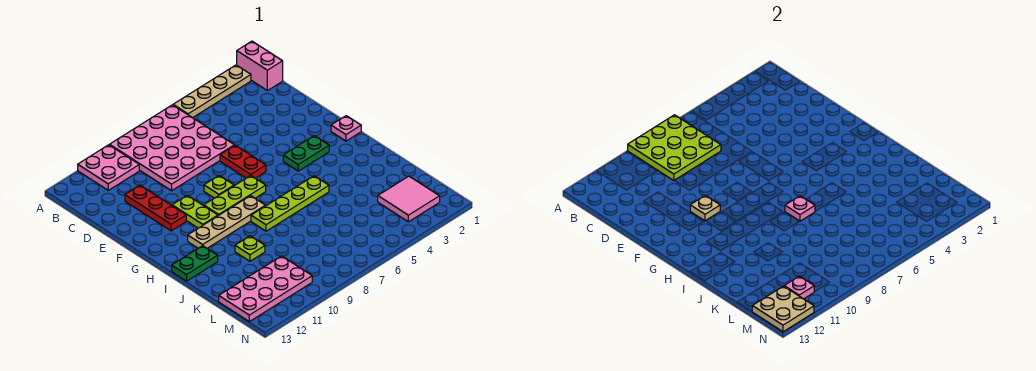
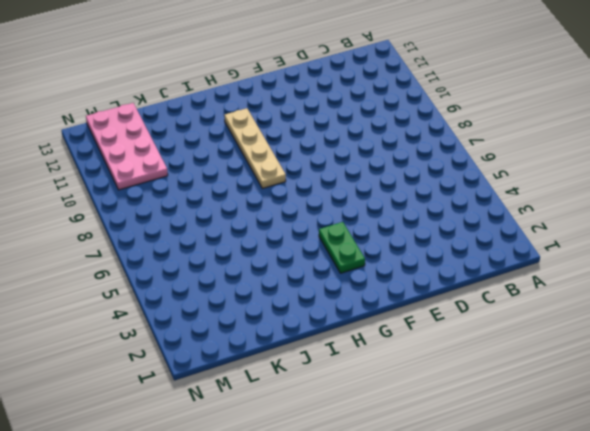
none -> pink 1x2 brick [237,41,283,91]
none -> tan 1x4 plate [173,65,251,118]
none -> pink 4x4 plate [110,105,234,191]

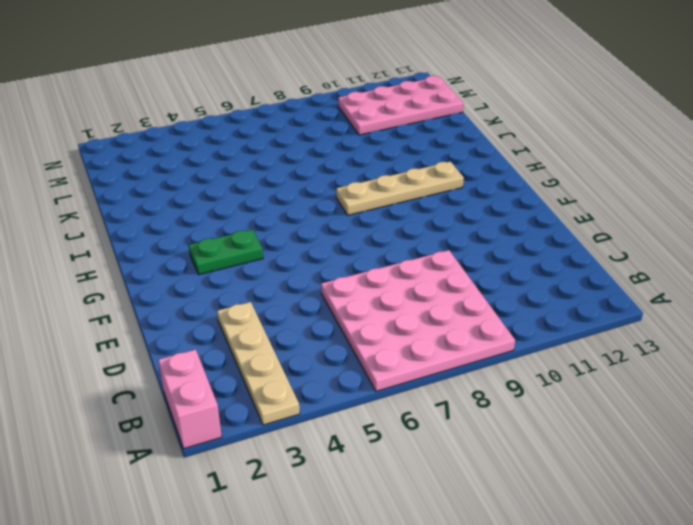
tan 1x4 plate [217,302,300,425] -> tan 1x4 plate turned to [173,65,251,118]
none -> pink 2x2 plate [78,145,139,190]
none -> red 1x3 plate [125,185,186,231]
none -> red 1x2 plate [220,145,266,178]

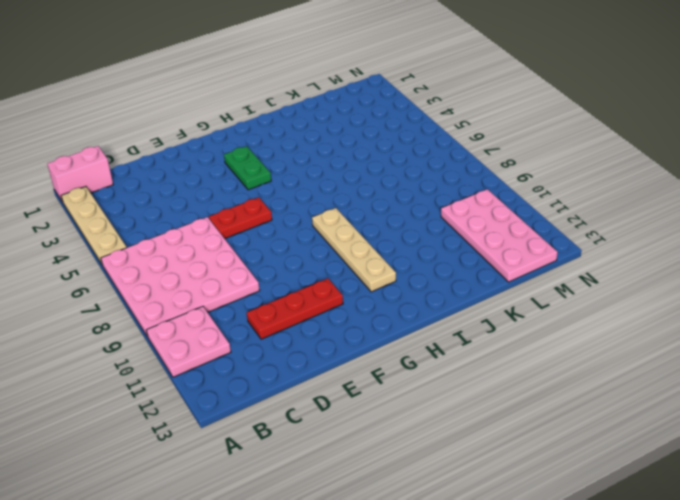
none -> lime 1x1 plate [204,176,234,198]
none -> lime 1x2 plate [172,195,218,228]
none -> pink 1x1 plate [331,116,361,141]

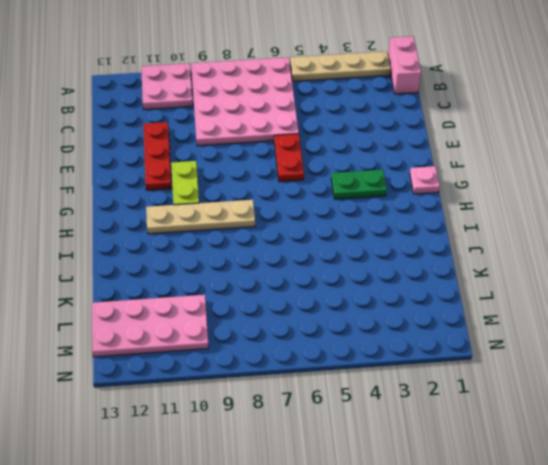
none -> lime 1x1 plate [204,176,234,198]
none -> lime 1x3 plate [204,176,266,216]
none -> lime 1x4 plate [251,176,329,231]

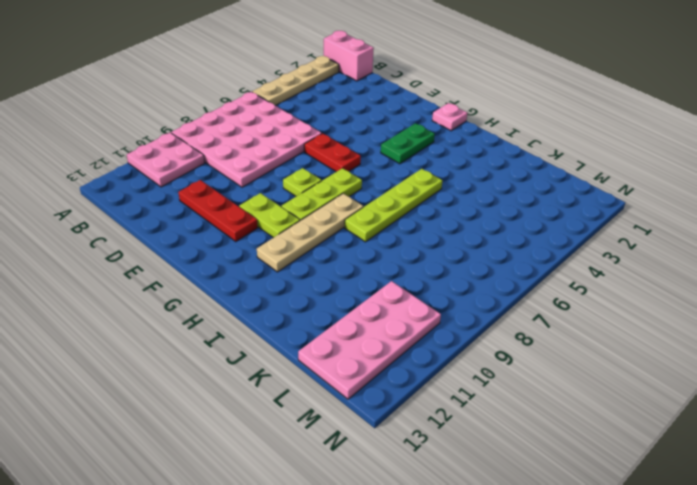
none -> green 1x2 plate [172,246,218,281]
none -> lime 1x1 plate [235,236,265,261]
none -> pink 2x2 tile [378,176,440,222]

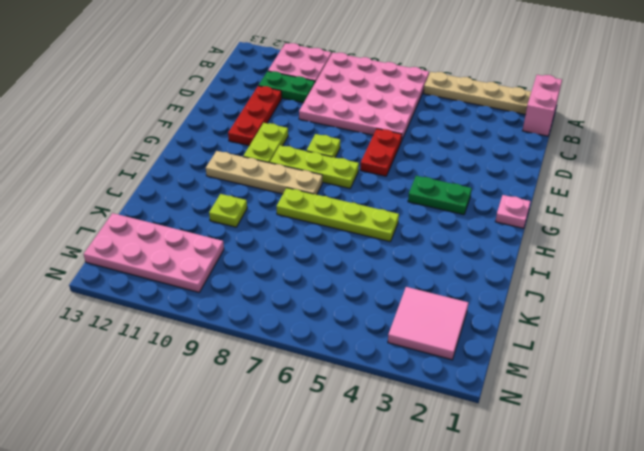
green 1x2 plate [259,71,315,103] -> green 1x2 plate moved to [172,246,218,281]
none -> lime 3x3 plate [628,115,721,181]
none -> tan 1x1 plate [690,195,720,221]
none -> pink 1x1 plate [785,196,815,221]

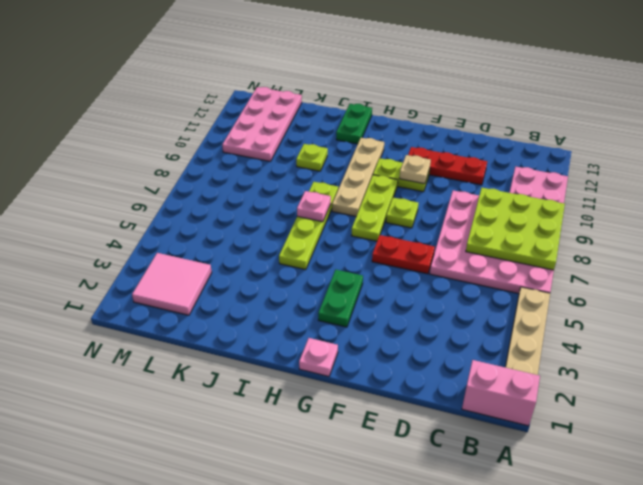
none -> pink 1x1 plate [784,276,814,299]
none -> tan 2x2 plate [752,286,814,332]

